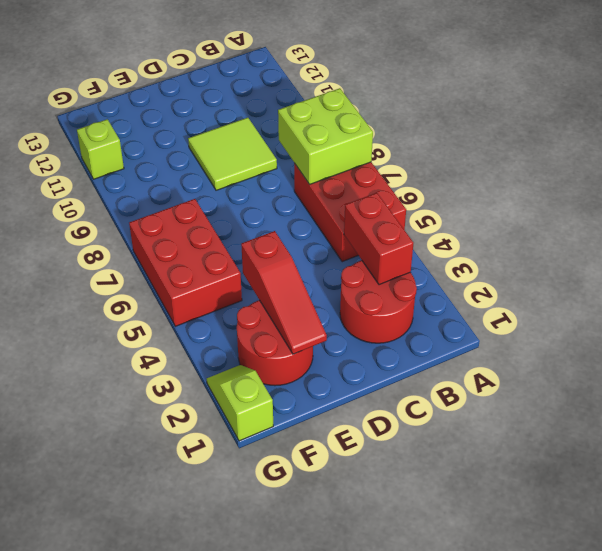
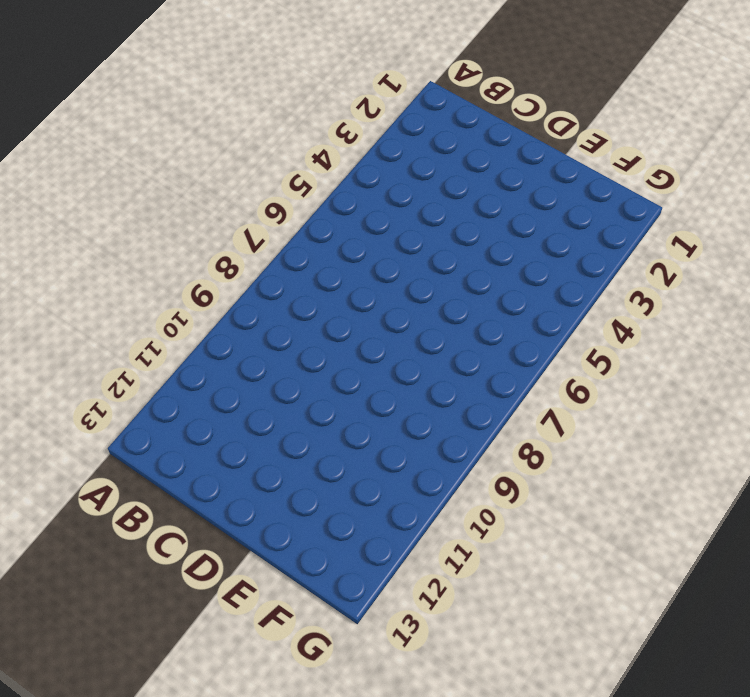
none -> red 2x3 brick [294,162,406,262]
none -> red 2x2 round brick [340,260,417,343]

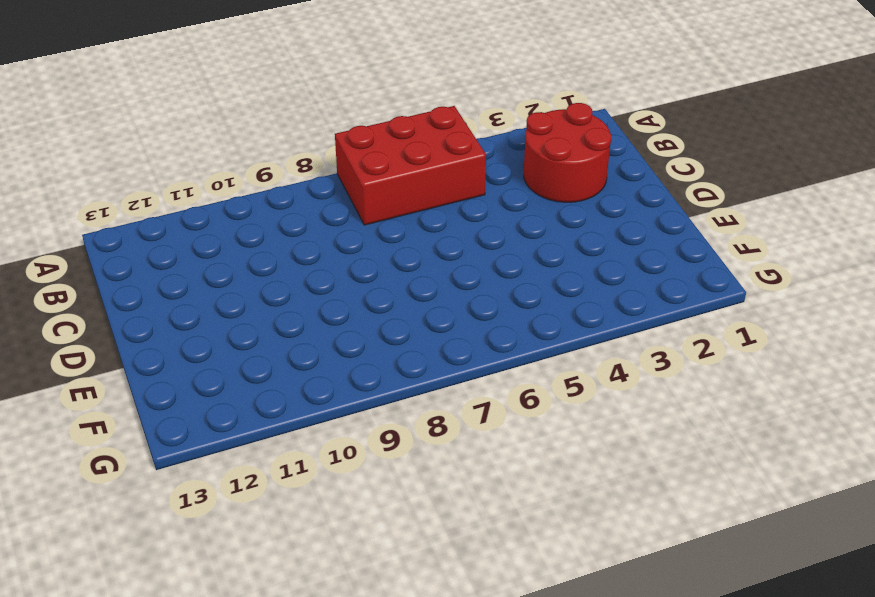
none -> lime 2x2 tile [188,118,277,190]
none -> red 2x2 round brick [237,300,313,386]

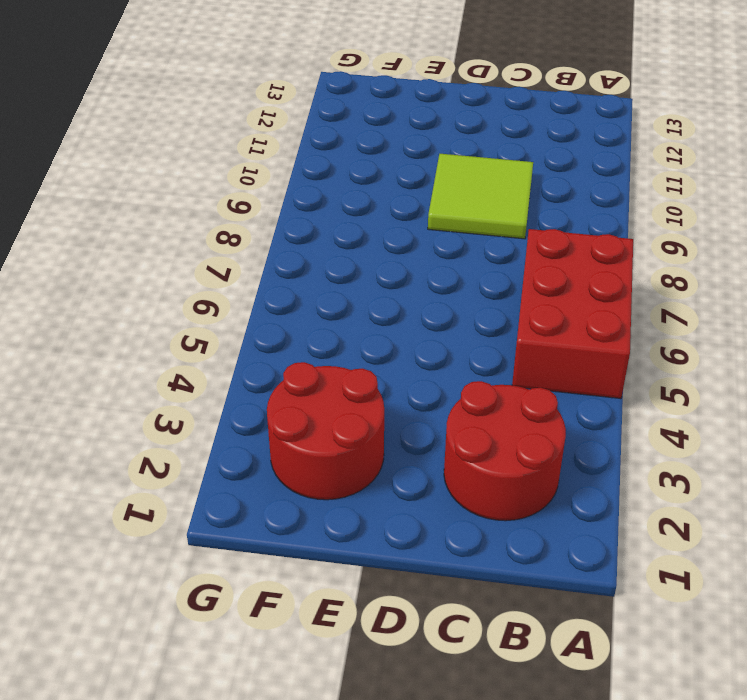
none -> red 2x3 brick [129,199,242,326]
none -> lime 1x2 slope [207,365,273,441]

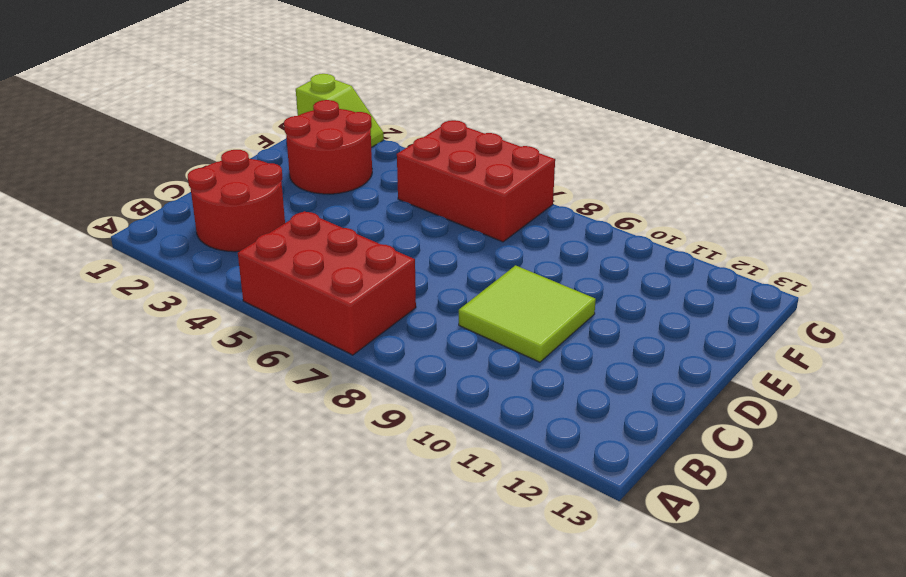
none -> lime 1x1 brick [77,119,124,179]
none -> lime 2x2 brick [278,88,373,184]

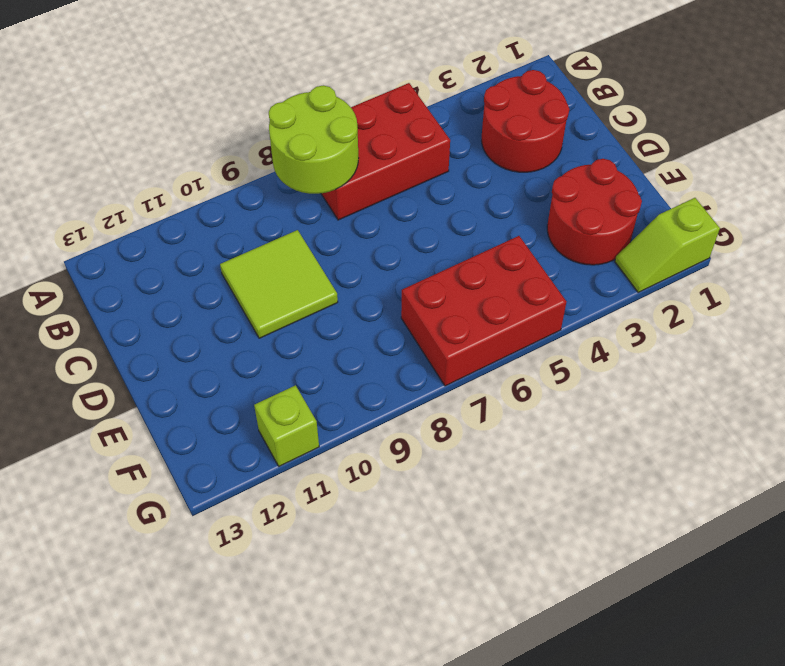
lime 2x2 round brick [269,85,359,194] -> lime 2x2 brick [278,88,373,184]
none -> red 1x2 brick [344,193,413,285]
none -> red 1x3 slope [241,231,327,354]

